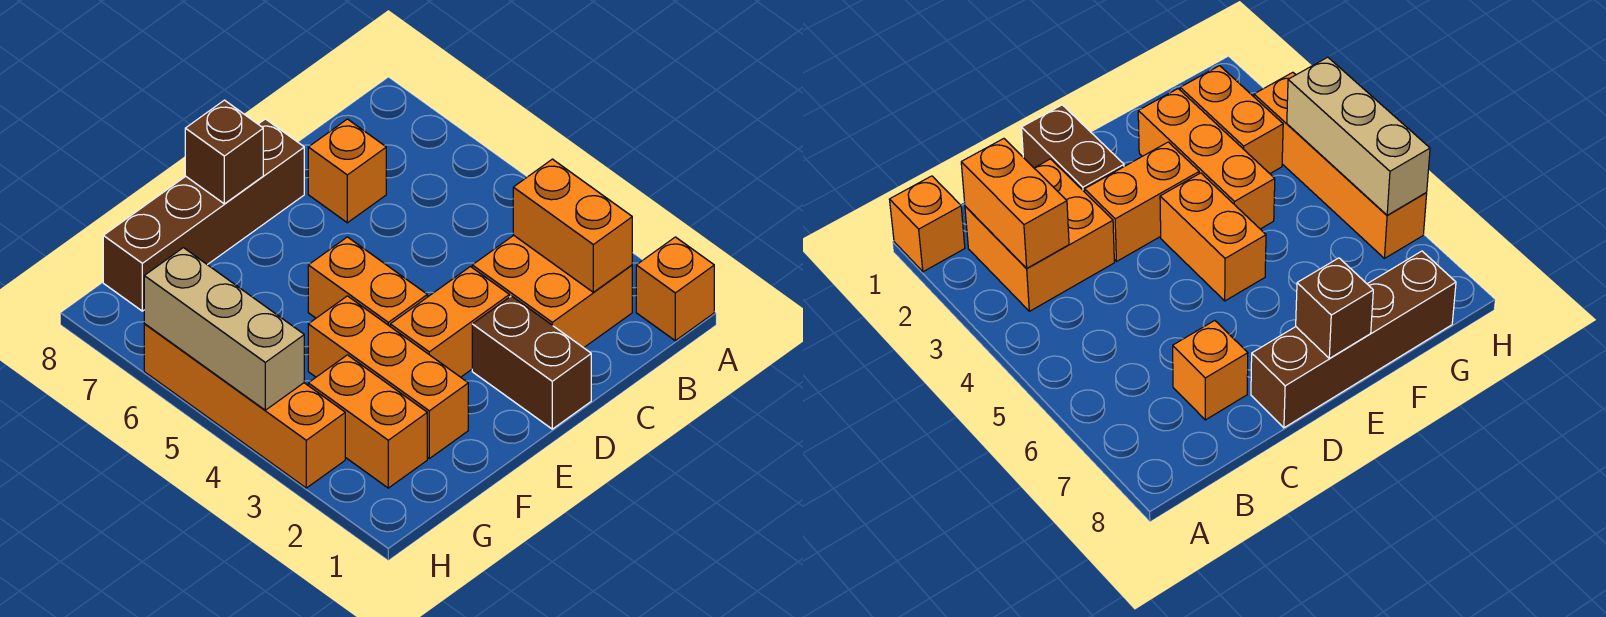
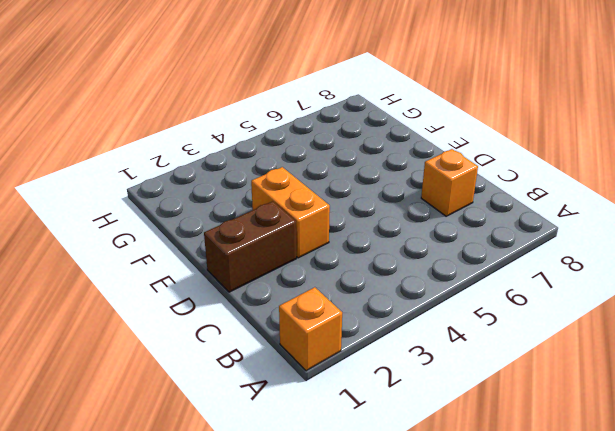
none -> orange 2x2 brick [472,235,632,348]
none -> brown 1x4 brick [103,119,304,311]
none -> orange 1x2 brick [308,237,427,326]

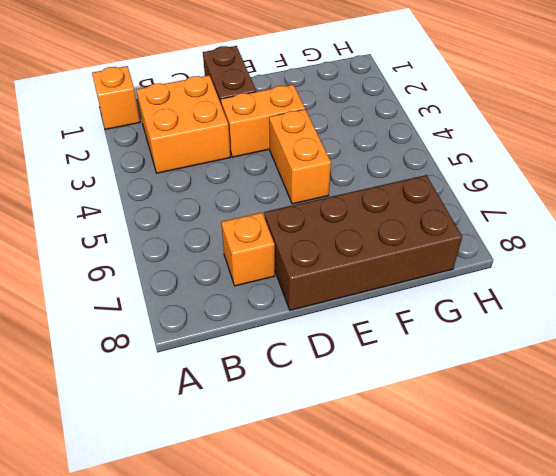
brown 2x4 brick [264,175,462,310] -> brown 1x4 brick [103,119,304,311]
none -> orange 1x3 brick [308,296,468,458]
none -> orange 1x2 brick [308,355,427,488]
none -> orange 1x4 brick [144,324,345,488]

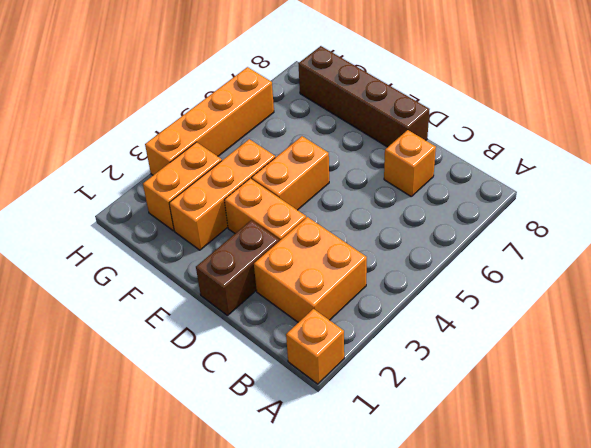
none -> orange 1x2 brick [513,159,632,292]
none -> brown 1x1 brick [185,100,263,204]
none -> tan 1x3 brick [144,248,304,410]

